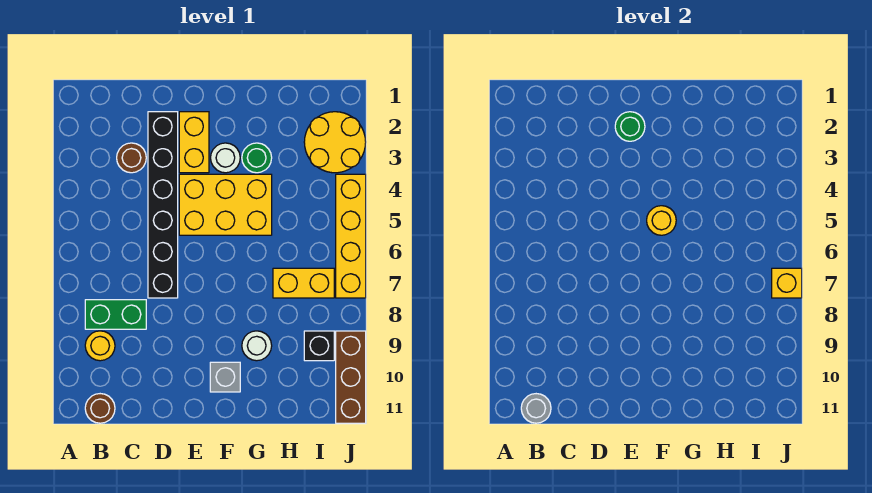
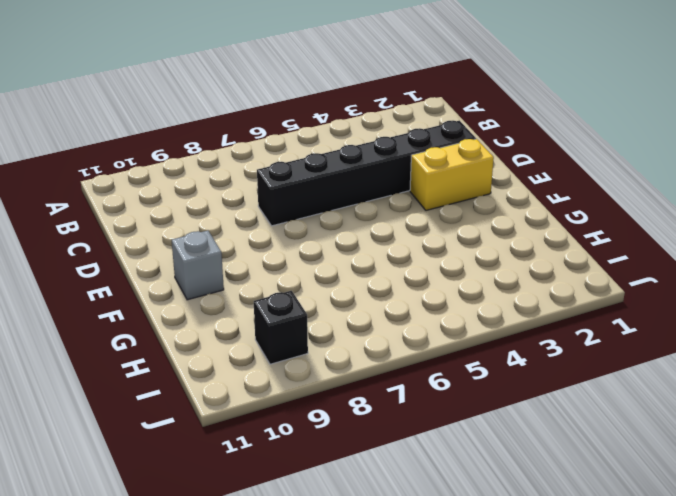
none -> green 1x2 brick [85,300,146,329]
none -> yellow 1x1 round brick [85,331,115,361]
none -> brown 1x1 round brick [85,394,115,423]

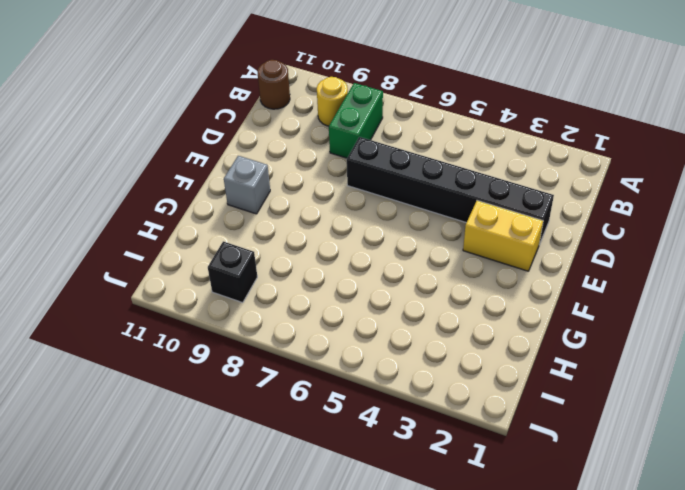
none -> brown 1x1 round brick [117,143,146,173]
none -> yellow 2x3 brick [179,174,272,235]
none -> white 1x1 round brick [211,143,240,173]

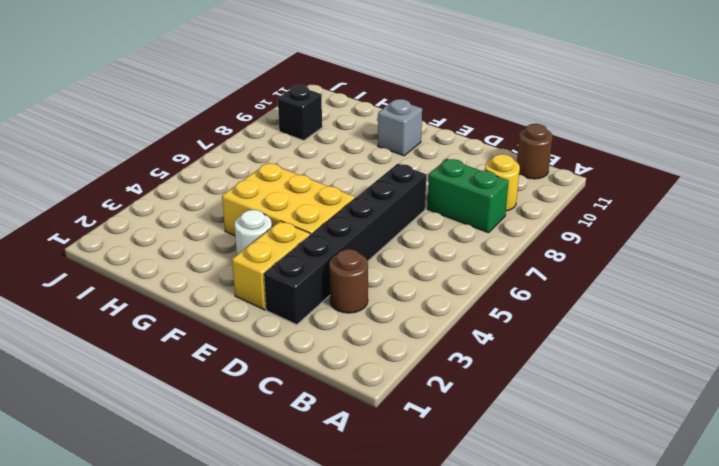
none -> green 1x1 round brick [242,143,272,173]
none -> white 1x1 round brick [242,331,272,361]
none -> yellow 1x2 brick [273,268,334,298]

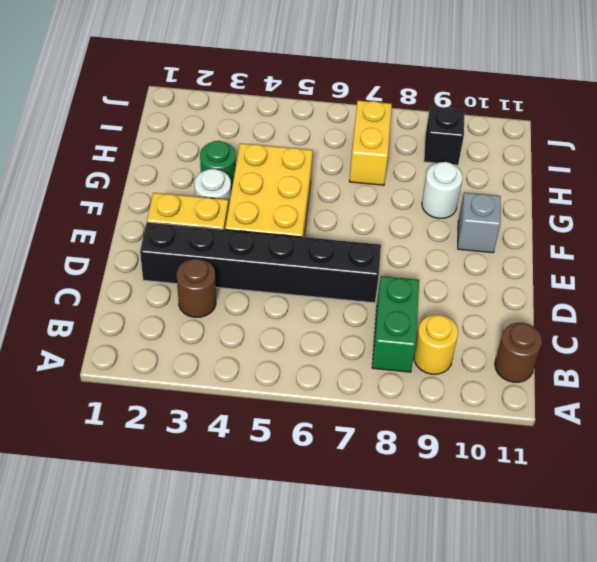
none -> yellow 2x2 round brick [304,112,366,173]
none -> yellow 1x4 brick [336,174,366,298]
none -> brown 1x3 brick [336,331,366,423]

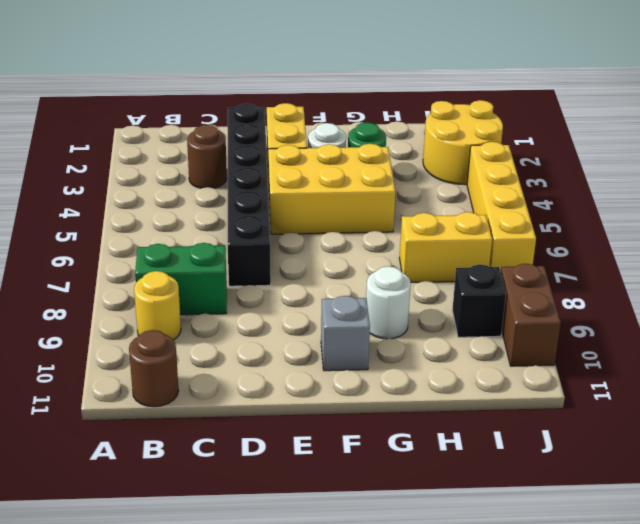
brown 1x2 brick [501,264,561,366] -> brown 1x3 brick [336,331,366,423]
none -> grey 1x1 round brick [521,394,551,423]
none -> green 1x1 round brick [615,112,645,141]
none -> yellow 1x1 round brick [647,206,676,235]

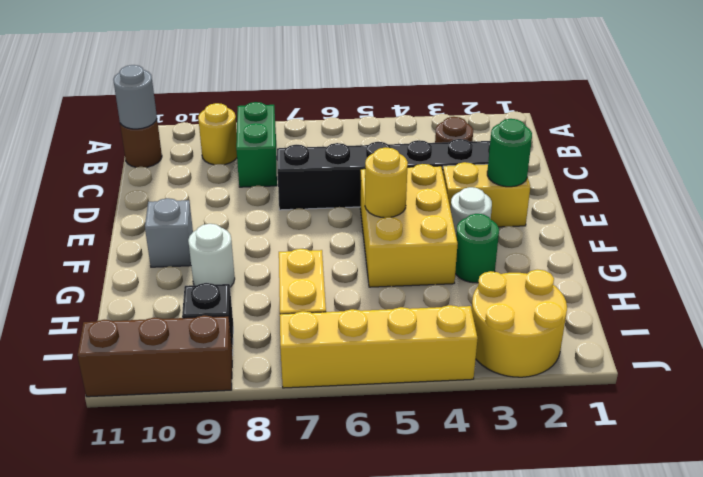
none -> yellow 1x1 brick [772,268,802,298]

